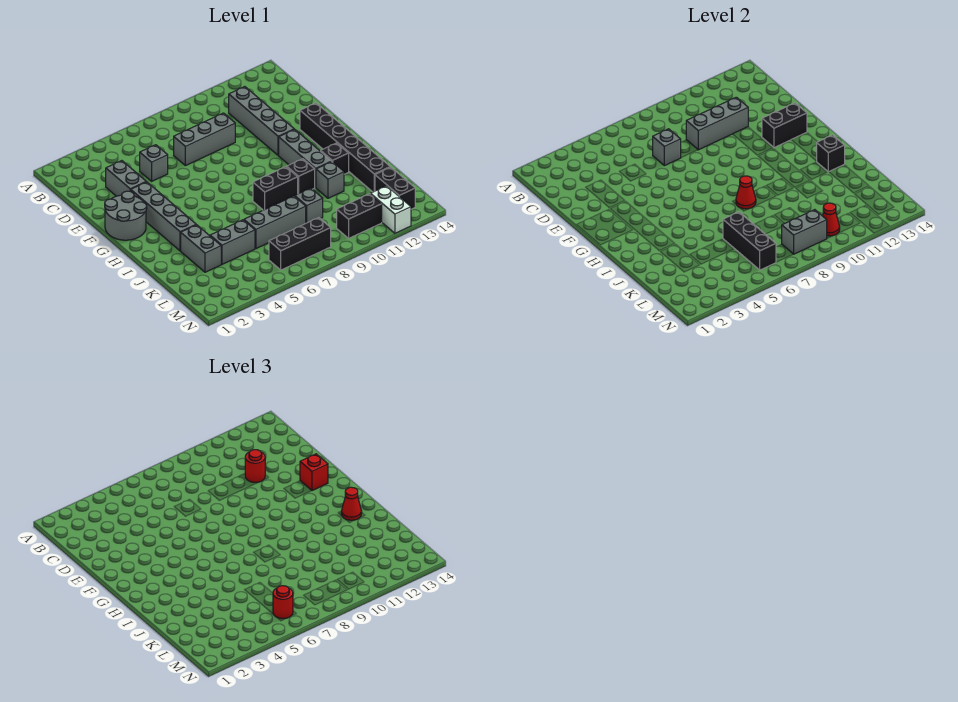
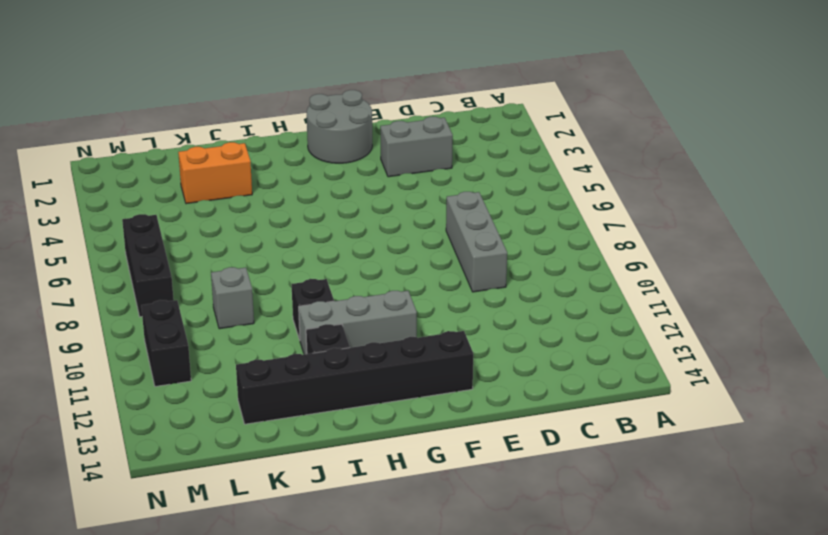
orange 1x2 brick [178,142,252,204] -> grey 1x2 brick [181,225,221,272]
none -> grey 1x4 brick [229,87,294,155]
none -> grey 1x1 brick [140,145,168,181]
none -> grey 1x4 brick [131,182,196,251]
none -> black 1x2 brick [253,167,298,210]

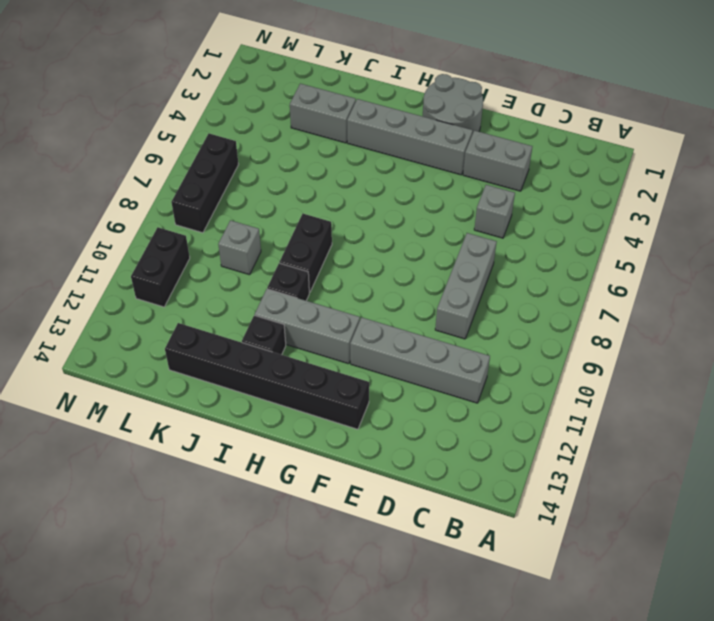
none -> grey 1x1 brick [316,162,344,198]
none -> grey 1x2 brick [210,220,255,264]
none -> grey 1x3 brick [244,196,306,249]
none -> black 1x2 brick [375,167,415,209]

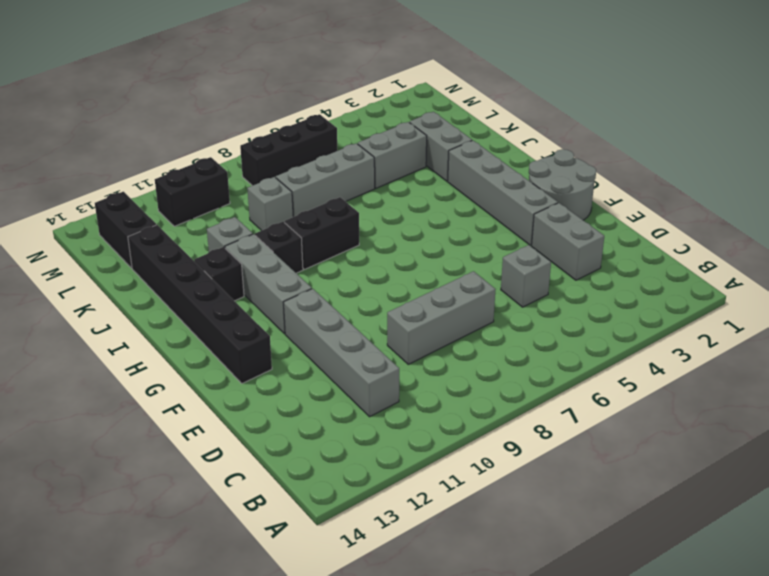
none -> white 1x2 brick [371,186,411,233]
none -> grey 1x1 brick [653,129,681,166]
none -> grey 1x3 brick [686,97,748,150]
none -> black 1x2 brick [762,103,807,148]

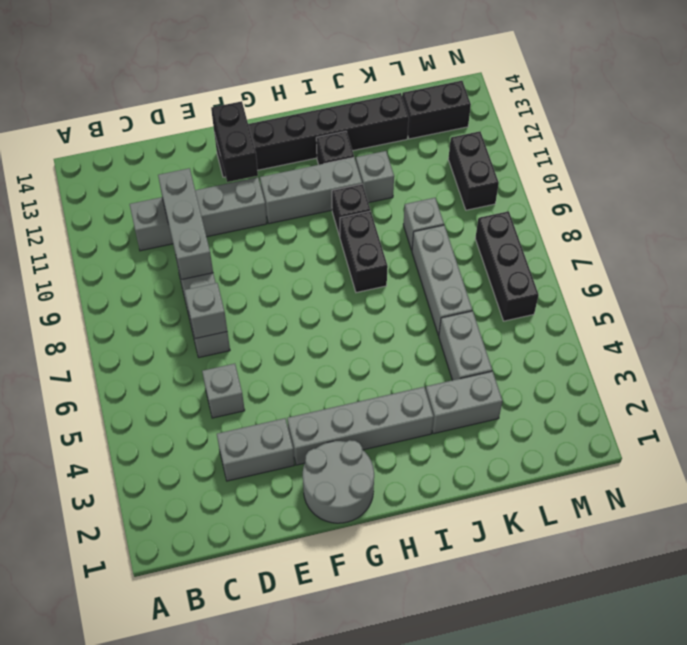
none -> white 1x2 brick [371,186,411,233]
none -> red 1x1 cone [736,176,756,209]
none -> black 1x1 brick [817,135,845,172]
none -> black 1x3 brick [723,212,776,270]

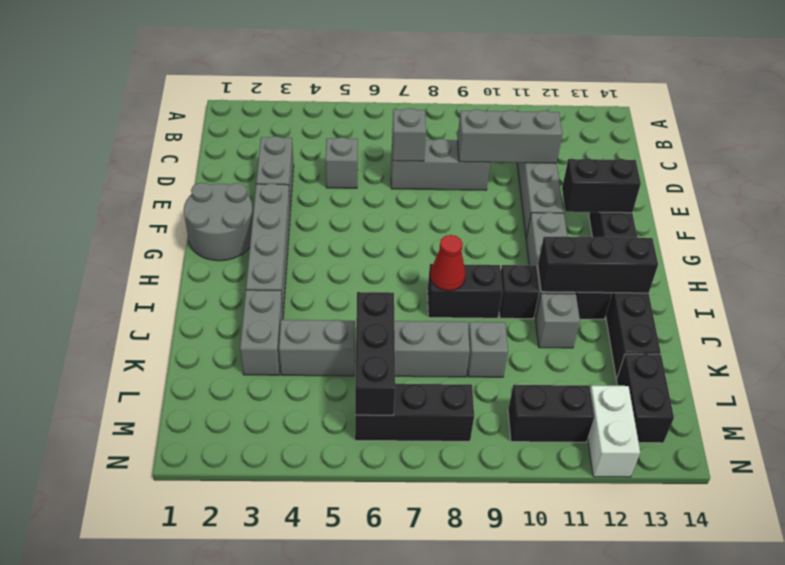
black 1x3 brick [538,236,658,293] -> black 1x1 brick [817,135,845,172]
none -> grey 1x2 brick [782,210,827,254]
none -> red 1x1 cone [823,203,840,236]
none -> red 1x1 round brick [245,450,265,482]
none -> red 1x1 brick [300,454,328,491]

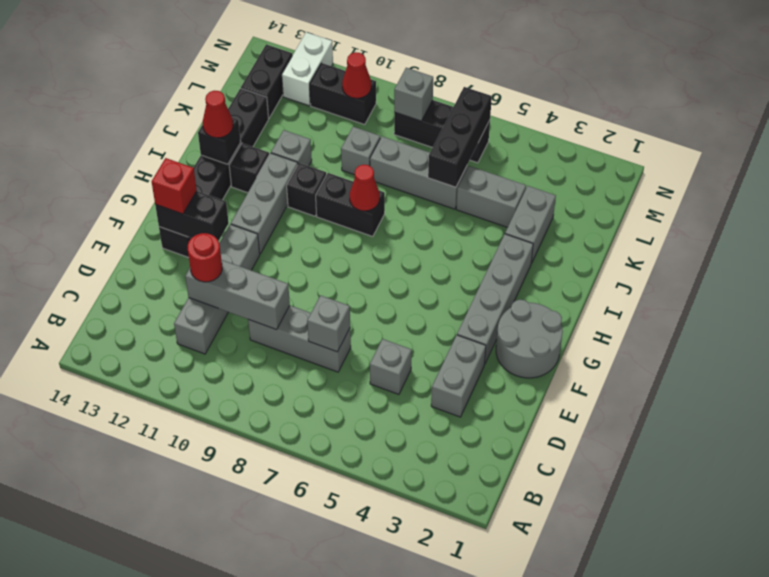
grey 1x1 brick [394,68,433,121] -> grey 1x2 brick [782,210,827,254]
none -> red 1x1 round brick [273,586,293,619]

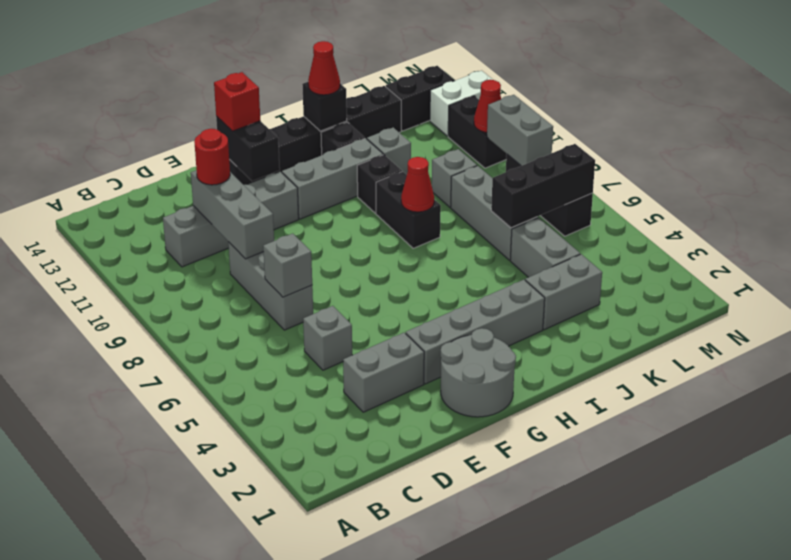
none -> red 1x1 round brick [273,586,293,619]

